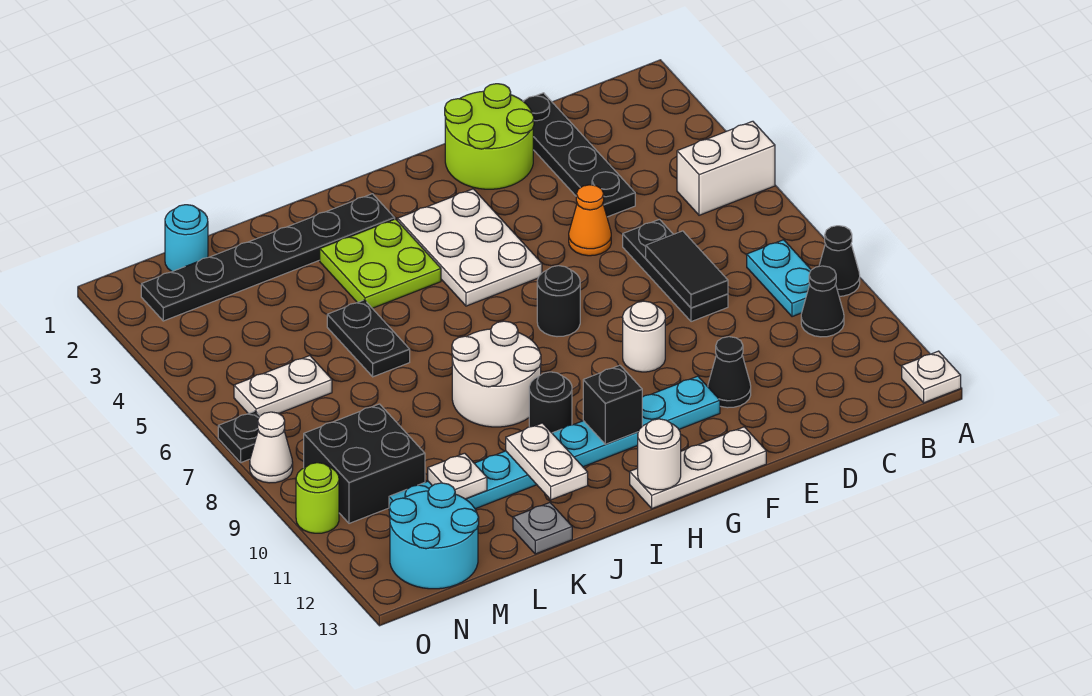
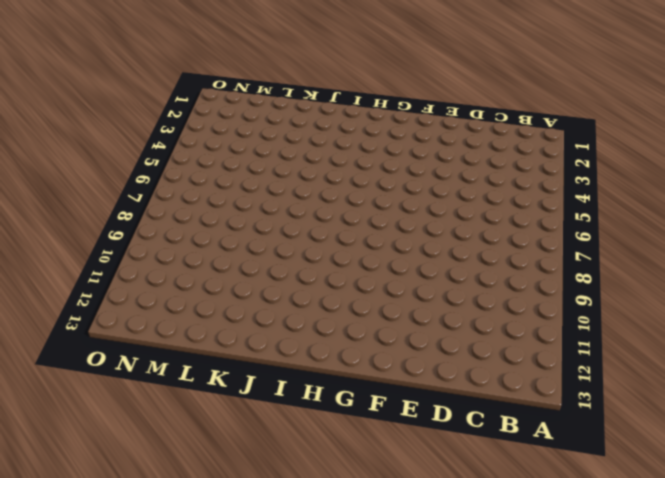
none -> white 1x2 brick [677,121,775,215]
none -> black 1x1 cone [819,226,860,296]
none -> white 1x1 plate [902,351,961,403]
none -> cyan 1x2 plate [747,240,811,317]

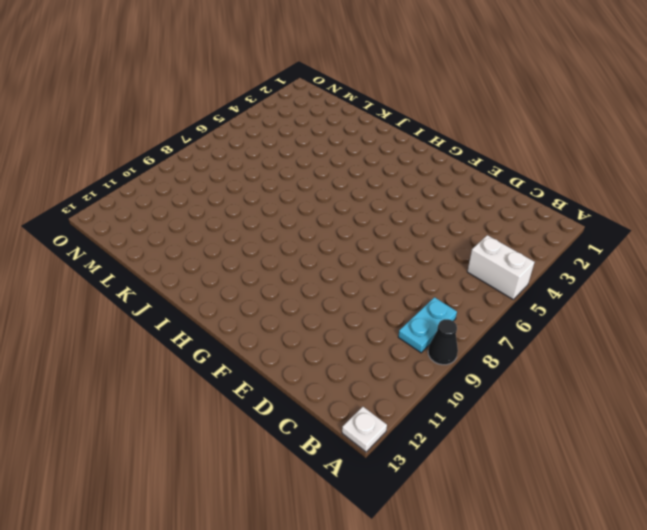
none -> black 1x1 cone [801,266,844,337]
none -> black 1x4 plate [523,93,635,217]
none -> black 1x3 plate [623,219,728,322]
none -> lime 2x2 round brick [445,84,534,189]

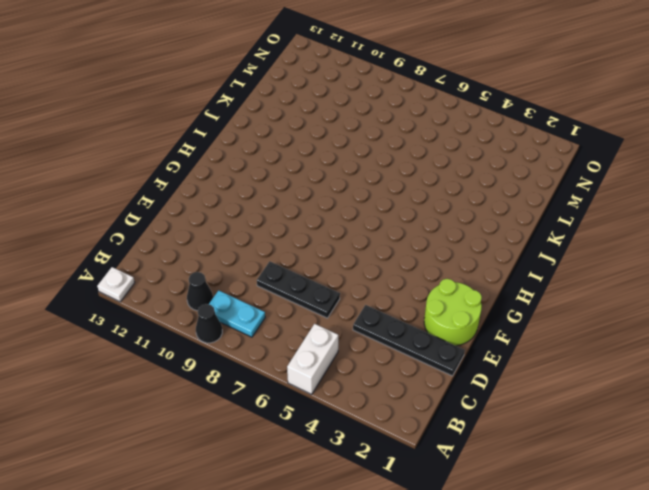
none -> orange 1x1 cone [569,185,611,256]
none -> black 1x1 cone [708,337,751,408]
none -> white 1x1 round brick [623,301,665,372]
none -> cyan 1x8 plate [389,376,720,509]

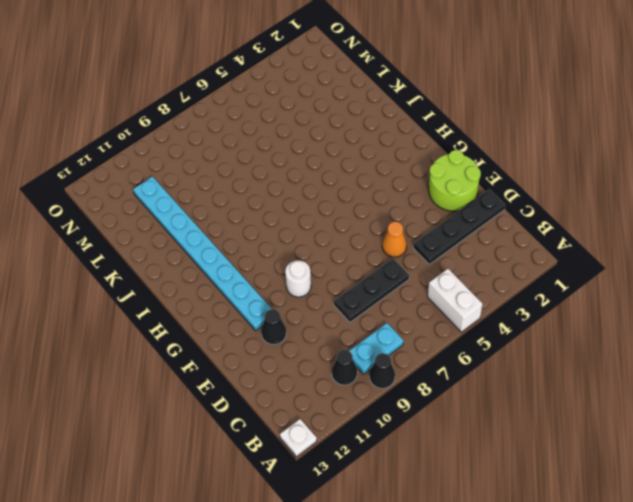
none -> white 1x3 plate [630,427,766,509]
none -> white 2x3 plate [398,189,542,306]
none -> black 1x1 round brick [537,266,580,337]
none -> black 1x6 plate [141,194,395,321]

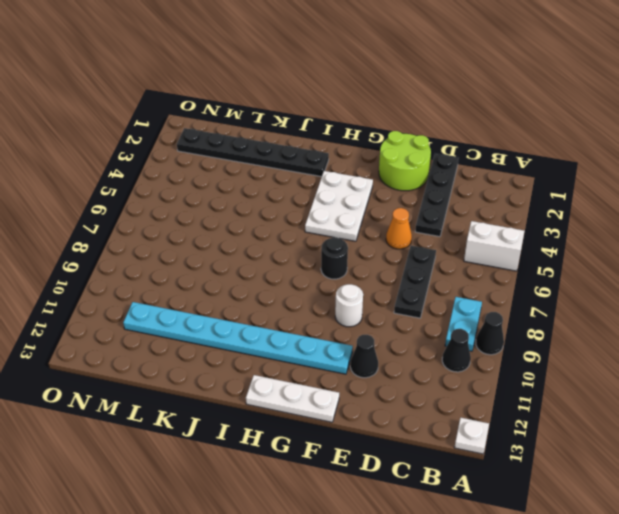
none -> lime 2x2 plate [320,219,441,308]
none -> white 2x2 round brick [452,321,541,427]
none -> black 1x1 round brick [529,372,572,433]
none -> black 1x2 plate [327,300,410,377]

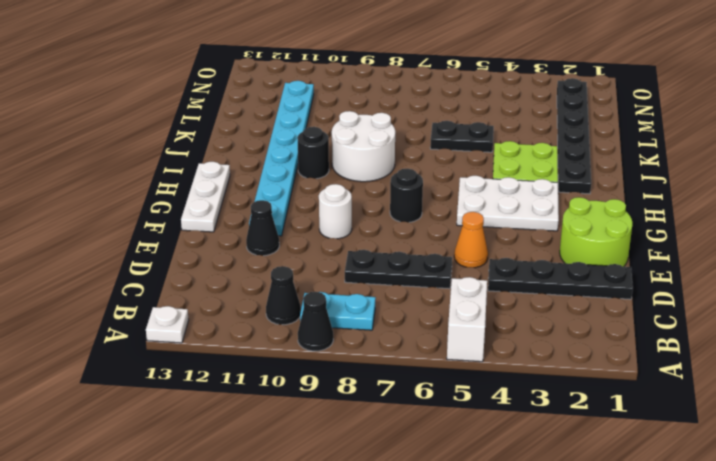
none -> grey 1x1 plate [513,503,572,554]
none -> cyan 1x1 round brick [165,205,208,272]
none -> white 1x2 plate [234,356,332,416]
none -> black 2x2 brick [304,404,425,523]

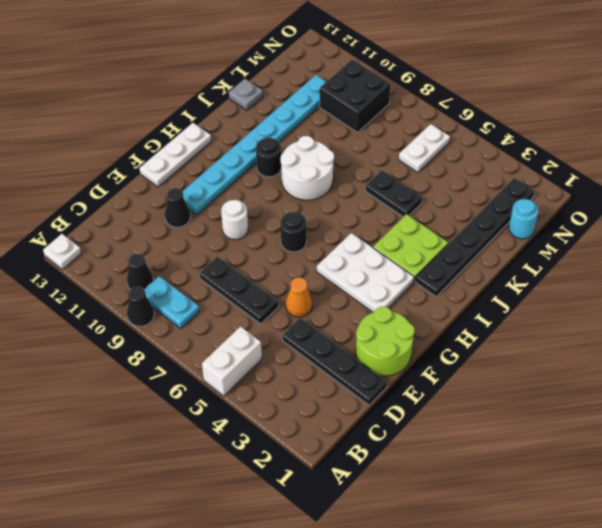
none -> cyan 2x2 round brick [389,483,479,589]
none -> black 1x1 plate [218,411,260,462]
none -> white 1x1 cone [250,412,293,483]
none -> lime 1x1 round brick [296,463,339,533]

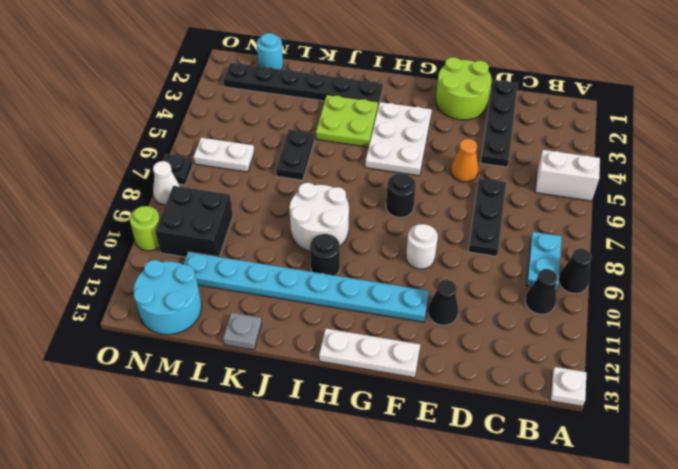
none -> black 1x2 tile [646,231,728,308]
none -> black 1x1 brick [583,365,642,444]
none -> white 1x1 round brick [638,419,681,490]
none -> white 1x2 plate [506,423,588,500]

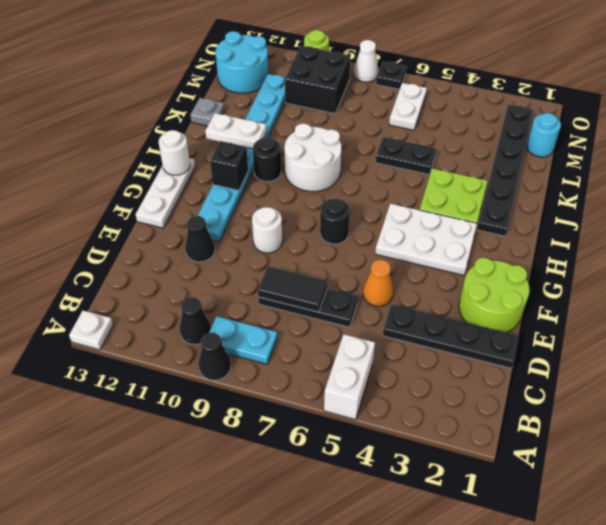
none -> white 1x1 plate [428,453,487,499]

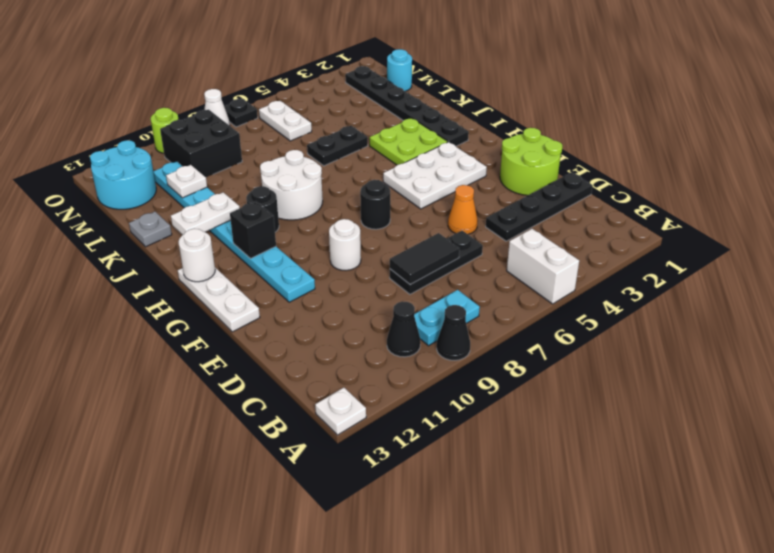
none -> black 1x1 cone [708,337,751,408]

